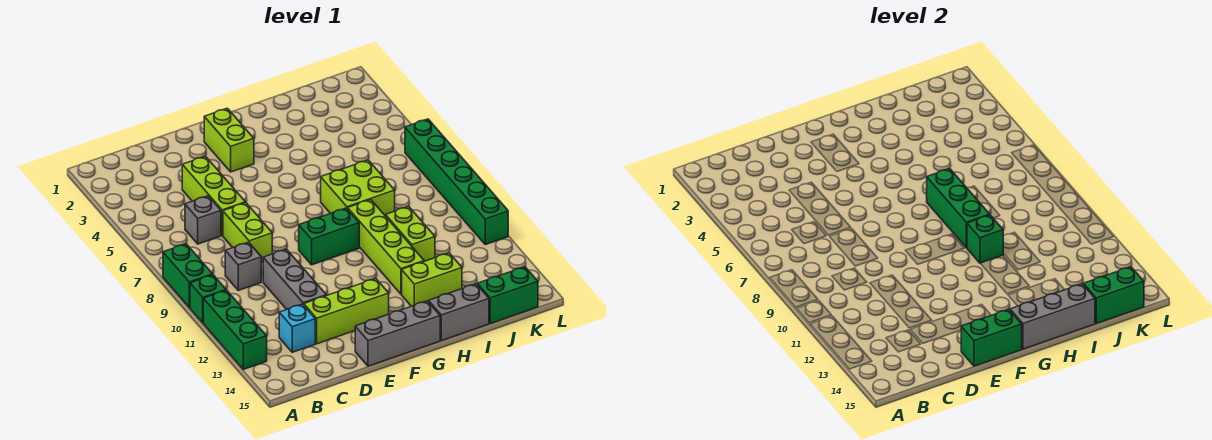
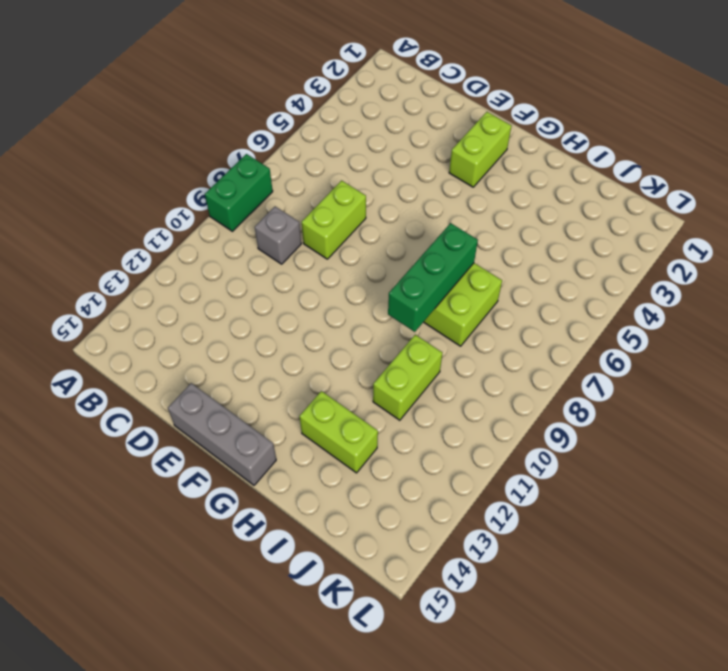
none -> green 1x1 brick [190,275,226,323]
none -> green 1x3 brick [203,290,267,369]
none -> grey 1x1 brick [185,196,221,244]

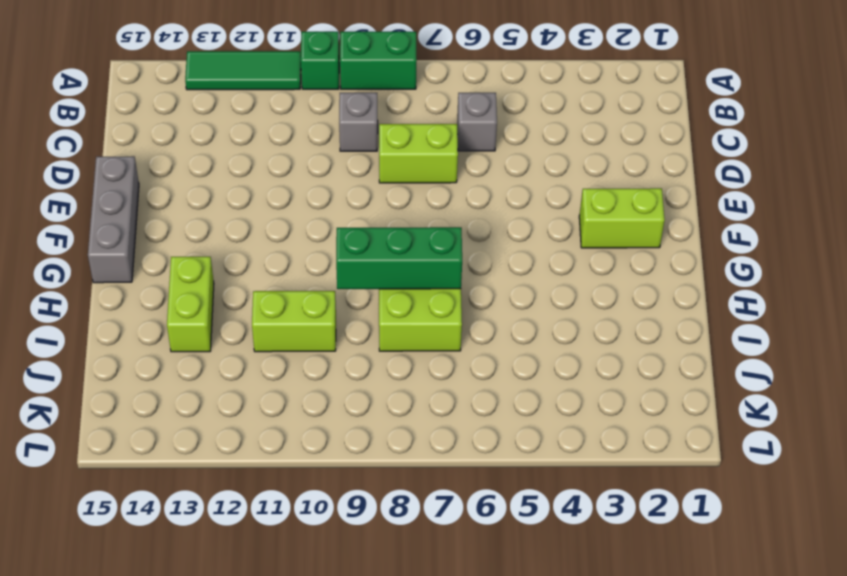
green 1x3 tile [185,51,301,90] -> green 1x3 brick [203,290,267,369]
none -> cyan 1x1 brick [279,304,315,352]
none -> lime 1x3 brick [182,156,245,235]
none -> grey 1x3 brick [263,249,326,309]

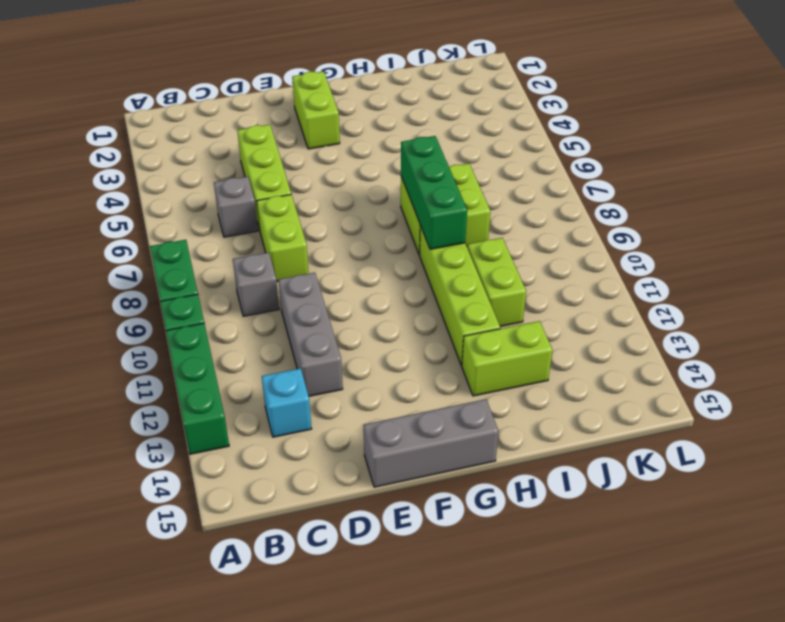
none -> lime 1x3 brick [304,278,389,344]
none -> green 1x2 brick [299,208,359,265]
none -> grey 1x2 brick [429,284,489,341]

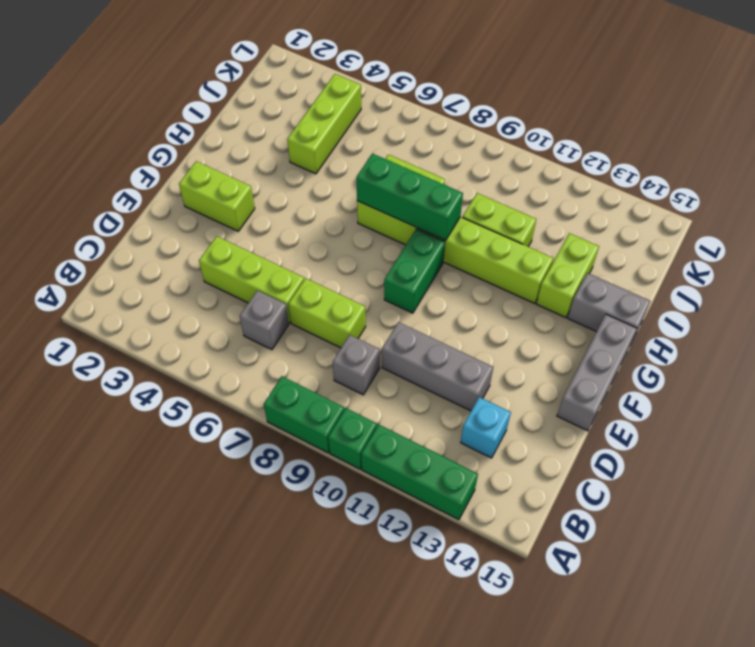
grey 1x2 brick [568,273,650,343] -> grey 1x2 brick turned to [429,284,489,341]
lime 1x3 brick [287,74,361,174] -> lime 1x3 brick moved to [304,278,389,344]
none -> green 1x2 brick [477,267,538,324]
none -> green 1x6 brick [405,119,508,245]
none -> green 1x2 brick [961,309,1022,366]

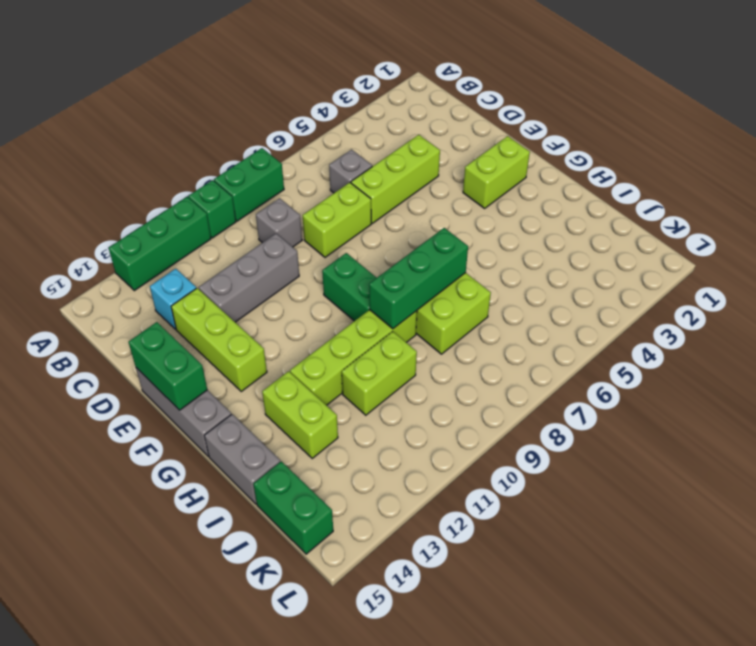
none -> green 1x6 brick [405,119,508,245]
none -> grey 1x3 brick [1010,284,1095,349]
none -> green 1x1 brick [967,215,1003,263]

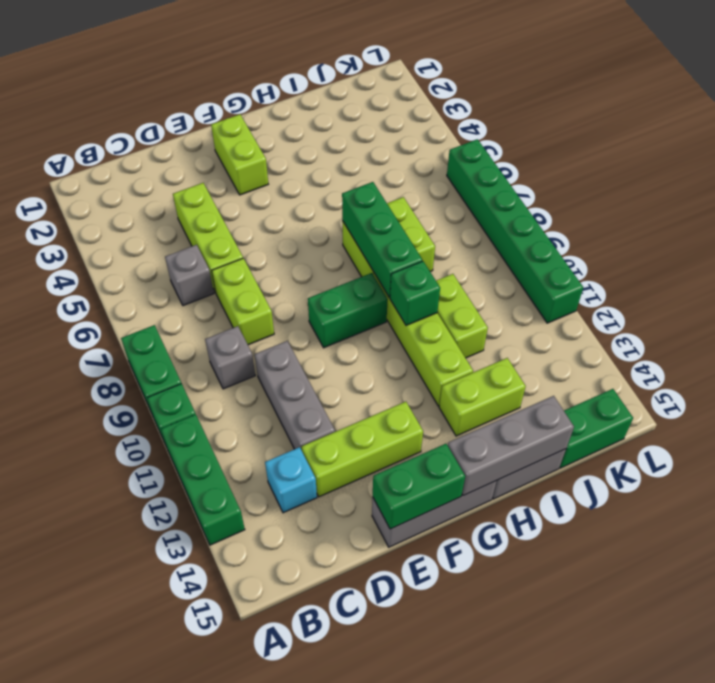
none -> green 1x2 brick [1083,267,1144,324]

